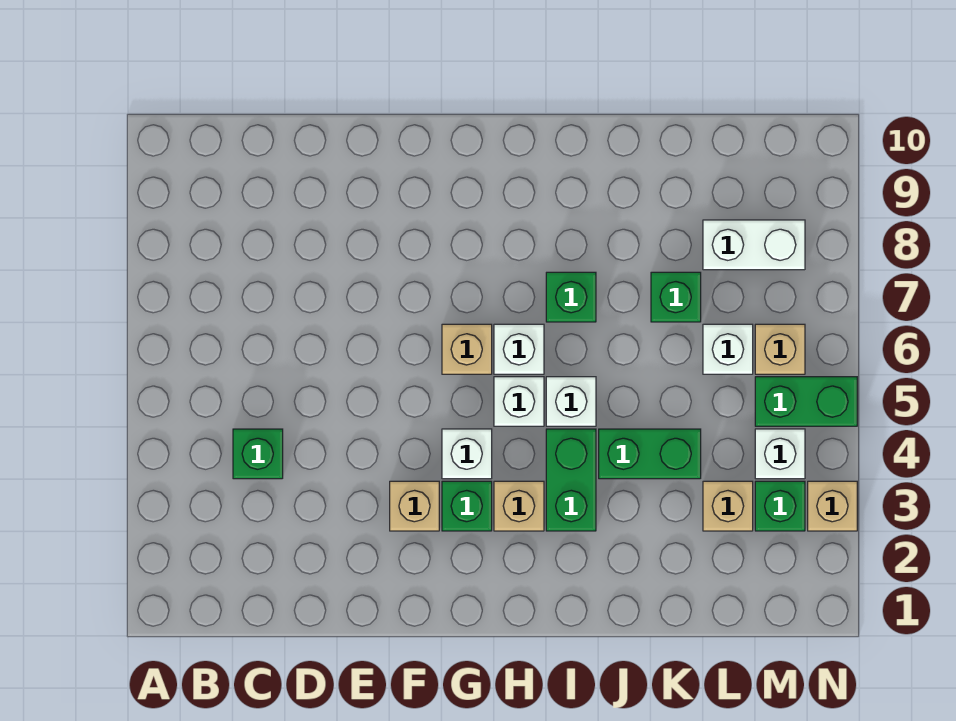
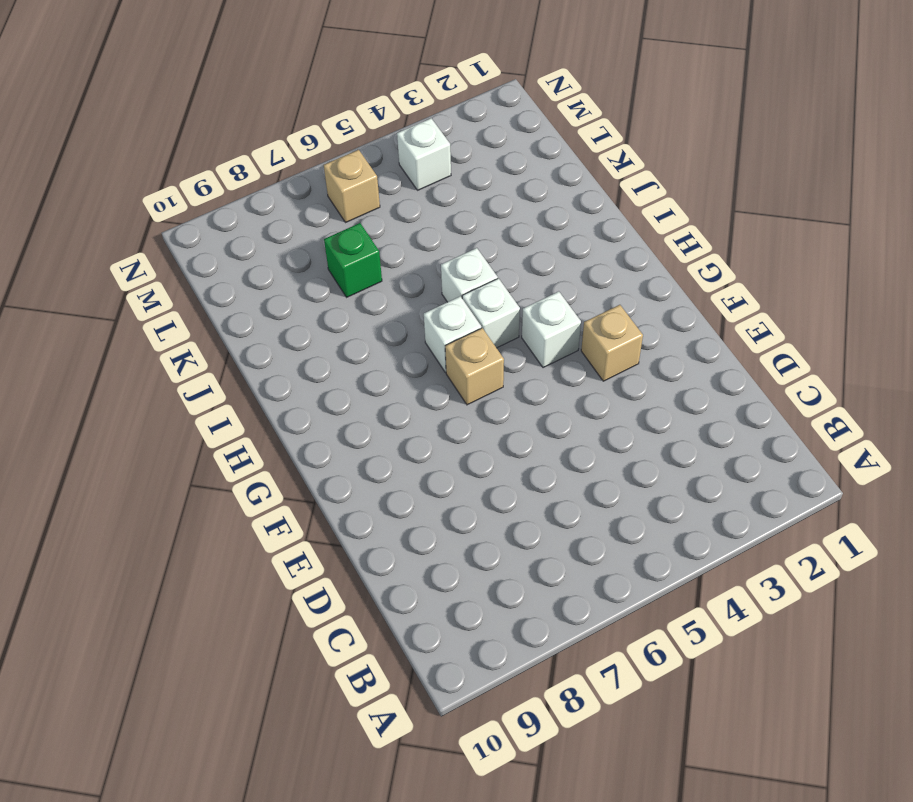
none -> green 1x1 brick [233,429,283,479]
none -> green 1x1 brick [442,481,492,531]
none -> tan 1x1 brick [494,481,544,531]

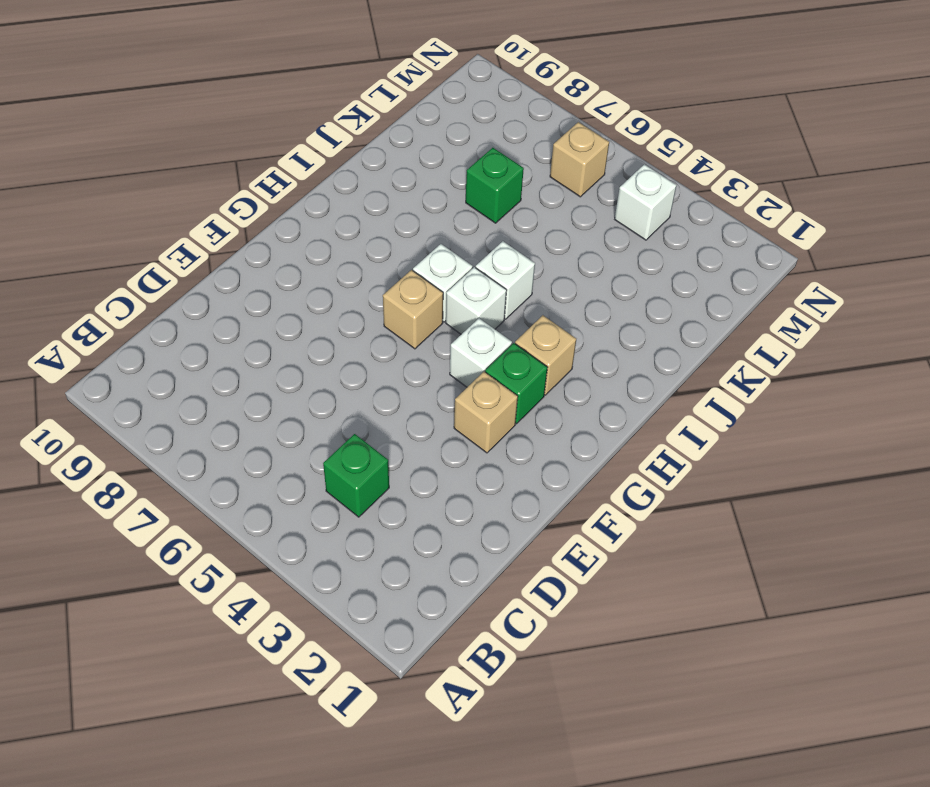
none -> green 1x2 brick [546,429,596,531]
none -> green 1x1 brick [546,272,596,322]
none -> green 1x2 brick [599,429,701,479]

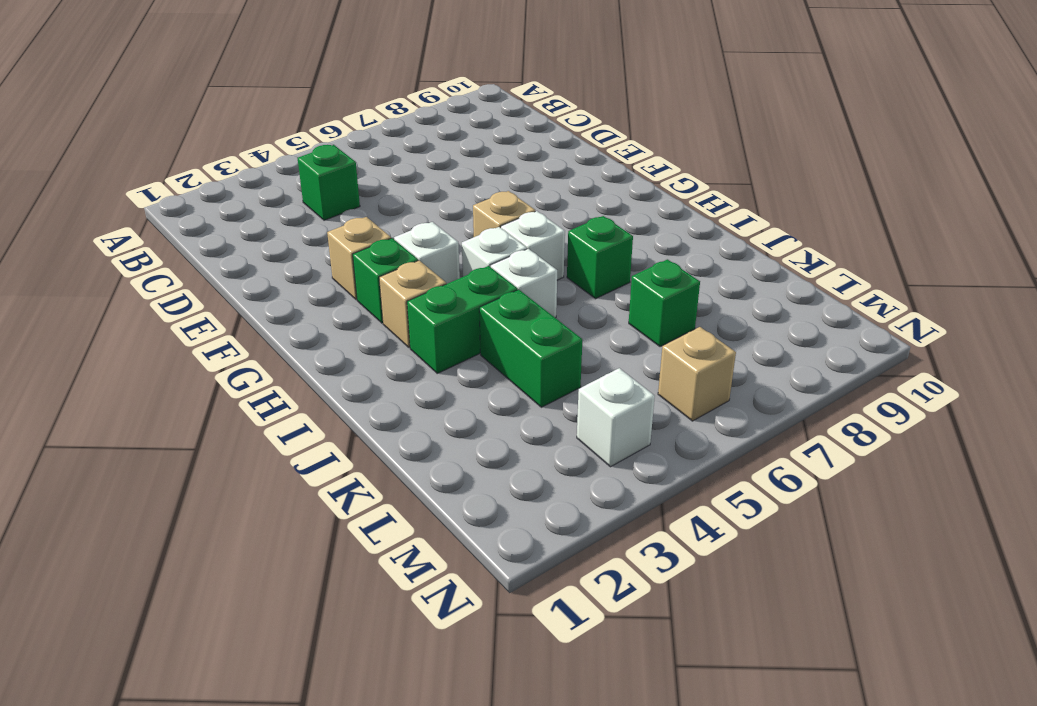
none -> tan 1x1 brick [703,481,753,531]
none -> white 1x1 brick [703,324,753,374]
none -> white 1x2 brick [703,220,805,270]

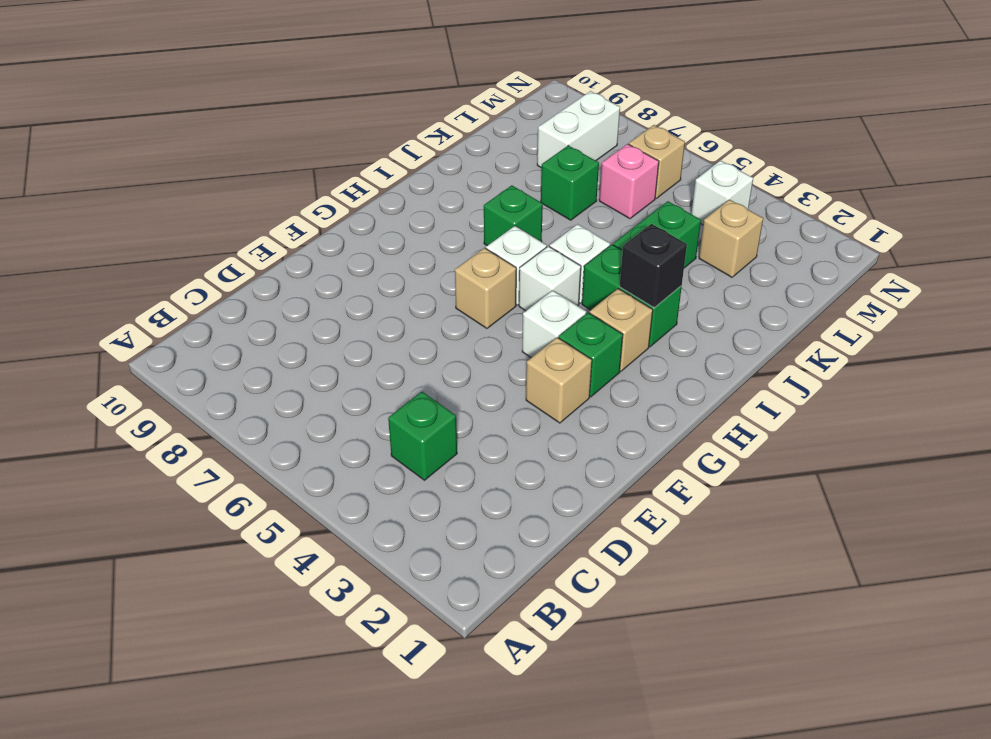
black 1x1 brick [620,224,687,308] -> none
pink 1x1 brick [599,144,659,219] -> white 1x1 brick [703,324,753,374]
none -> green 1x1 brick [755,481,805,531]
none -> green 1x2 brick [755,377,857,426]
none -> tan 1x1 brick [808,481,857,531]

